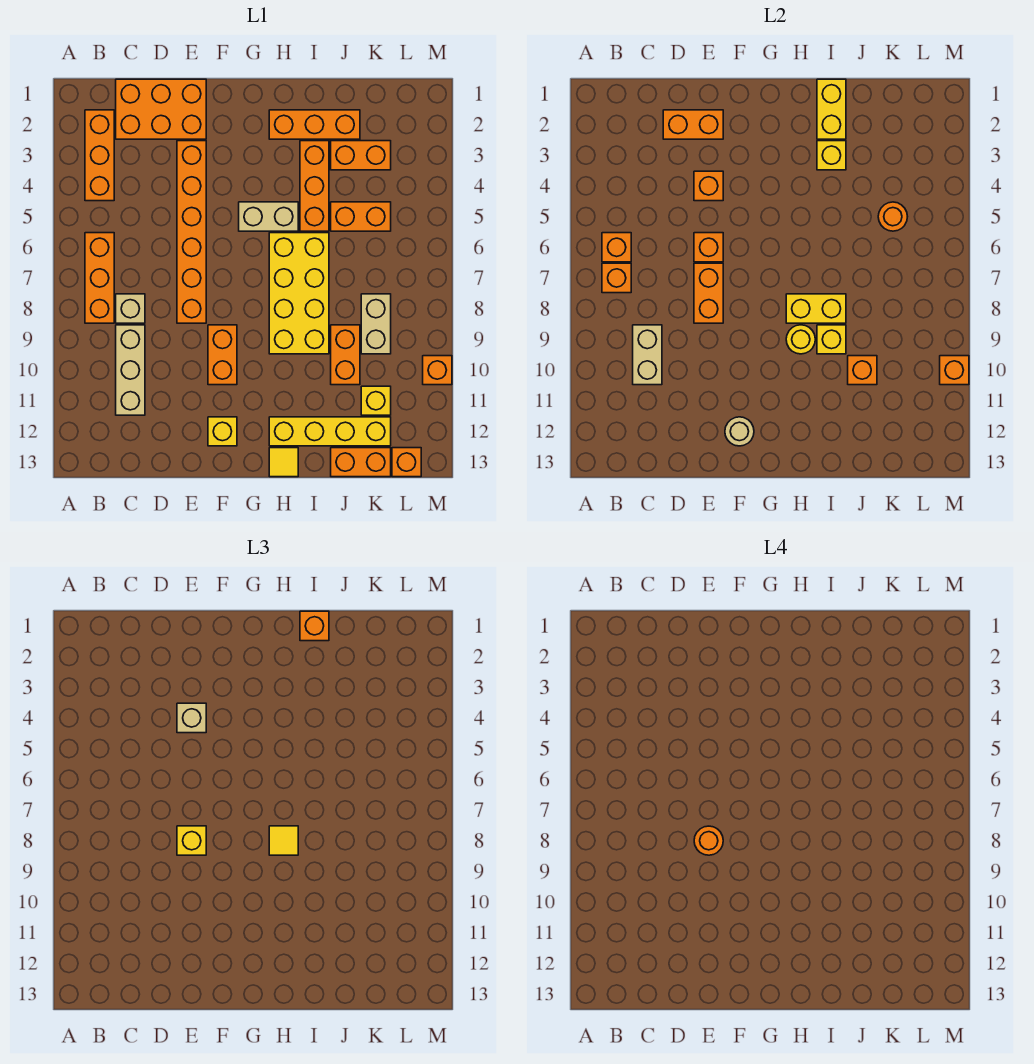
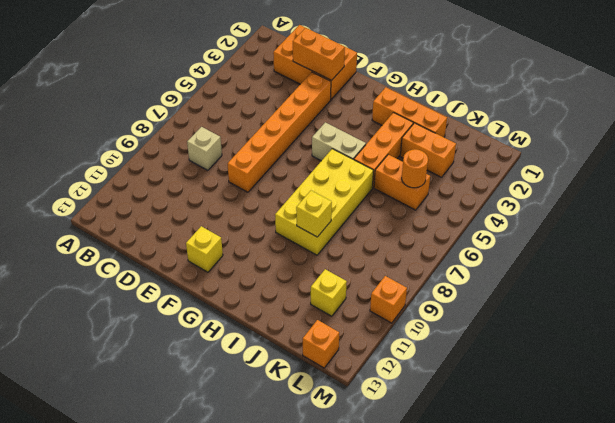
none -> orange 1x3 brick [85,110,114,201]
none -> orange 1x3 brick [85,233,114,323]
none -> tan 1x3 brick [116,325,145,415]
none -> orange 1x2 brick [208,325,237,385]

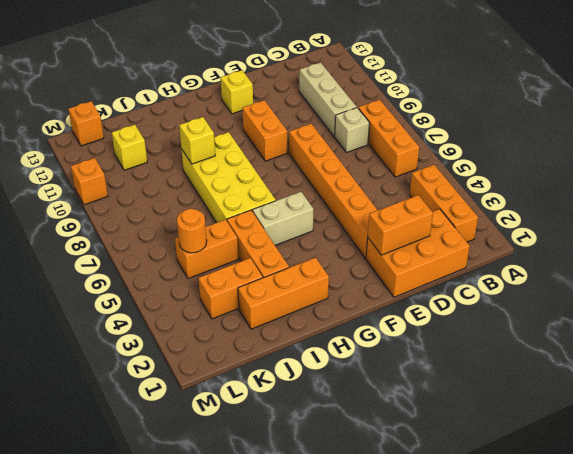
none -> yellow 1x4 brick [269,417,391,446]
none -> yellow 1x1 tile [269,448,298,477]
none -> orange 1x2 brick [331,325,360,385]
none -> orange 1x2 brick [331,448,391,477]

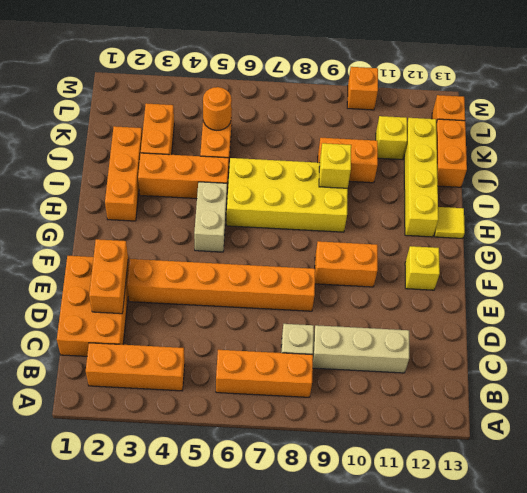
none -> tan 1x2 brick [361,294,391,354]
none -> orange 1x1 brick [602,233,631,262]
none -> orange 1x1 brick [602,263,631,293]
none -> tan 1x2 brick [633,325,662,385]

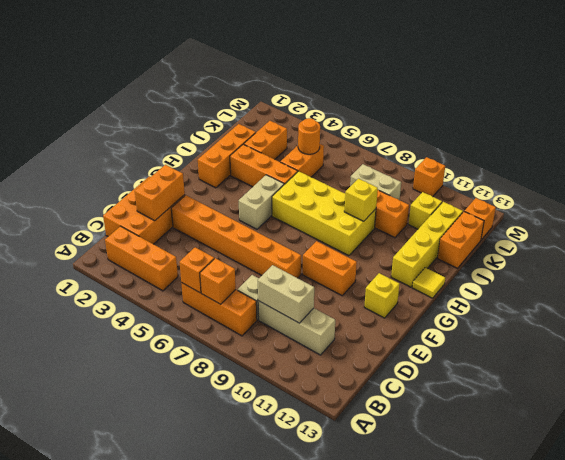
none -> orange 1x1 brick [694,171,723,201]
none -> orange 1x1 brick [694,233,723,262]
none -> orange 1x2 brick [694,263,723,323]
none -> tan 1x1 round brick [725,417,754,446]

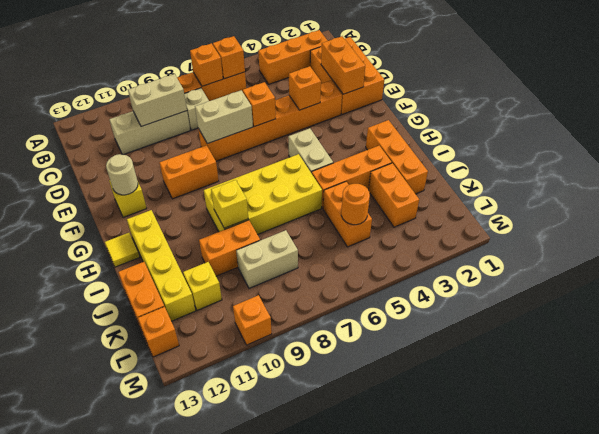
tan 1x2 brick [195,90,253,144] -> orange 1x2 brick [694,263,723,323]
none -> yellow 1x2 brick [786,294,846,323]
none -> yellow 1x1 round brick [786,325,815,354]
none -> yellow 1x2 brick [817,79,846,139]
none -> yellow 1x1 brick [817,141,846,170]

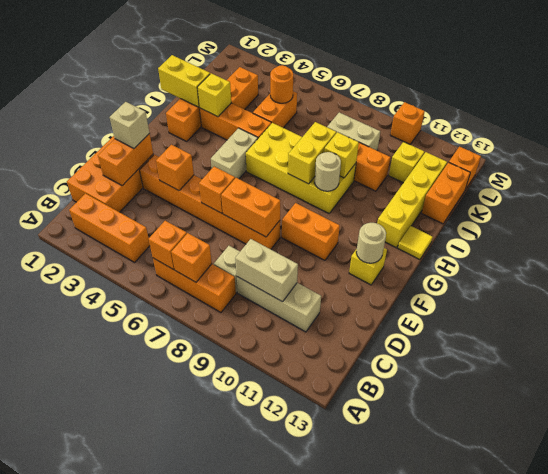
tan 1x1 brick [110,102,149,148] -> tan 1x1 brick moved to [177,703,206,733]
tan 1x1 round brick [315,152,341,191] -> yellow 1x1 round brick [786,325,815,354]
none -> orange 1x1 brick [848,356,877,385]
none -> orange 1x1 brick [940,356,969,385]
none -> yellow 1x1 brick [177,826,206,855]
none -> yellow 1x1 tile [269,826,298,855]

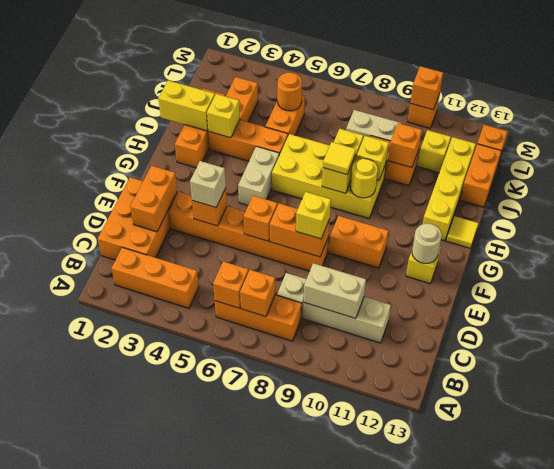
none -> orange 1x1 brick [300,611,329,641]
none -> orange 1x1 round brick [694,826,723,855]

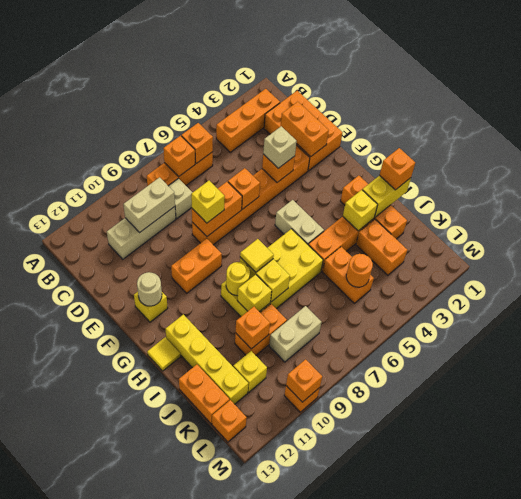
none -> orange 1x1 round brick [694,826,723,855]

